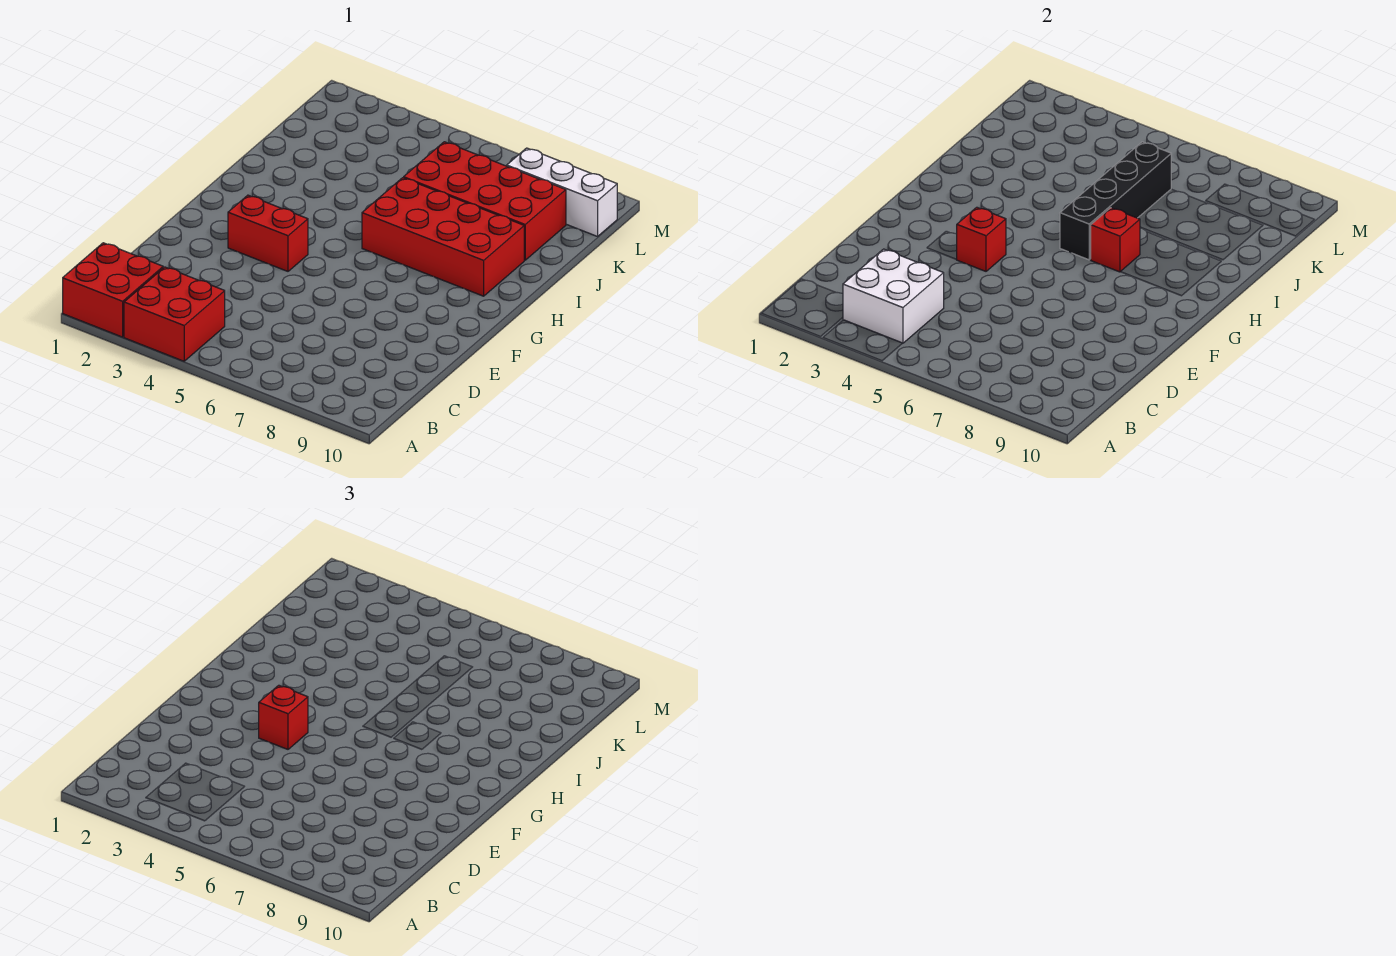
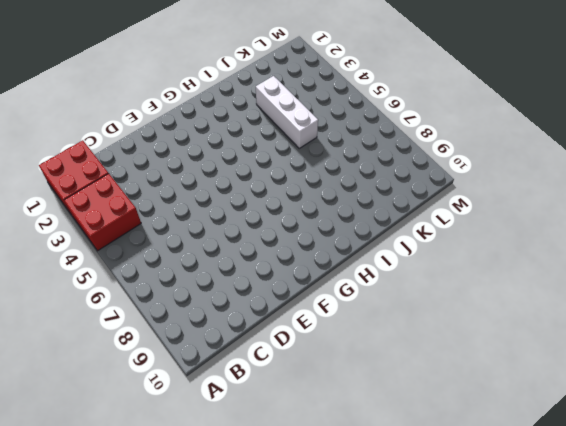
white 1x3 brick [256,76,318,148] -> white 1x3 brick moved to [507,148,617,236]
none -> red 1x2 brick [228,195,308,271]
none -> red 2x4 brick [362,178,524,296]

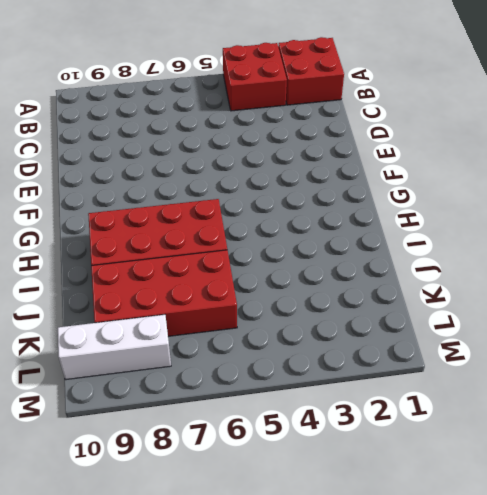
none -> red 1x2 brick [228,195,308,271]
none -> white 2x2 brick [843,249,944,343]

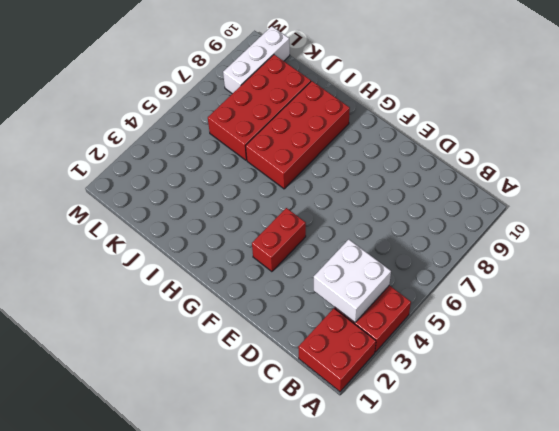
none -> red 1x1 brick [956,207,1006,271]
none -> black 1x4 brick [1060,142,1171,260]

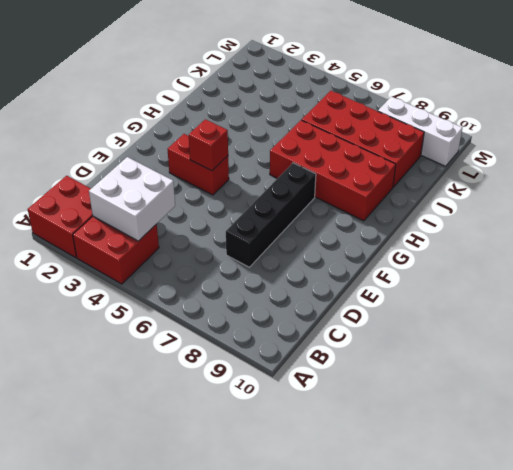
black 1x4 brick [226,163,316,267] -> black 1x4 brick moved to [1060,142,1171,260]
none -> red 1x1 brick [1091,208,1140,272]
none -> red 1x1 brick [259,685,308,749]

